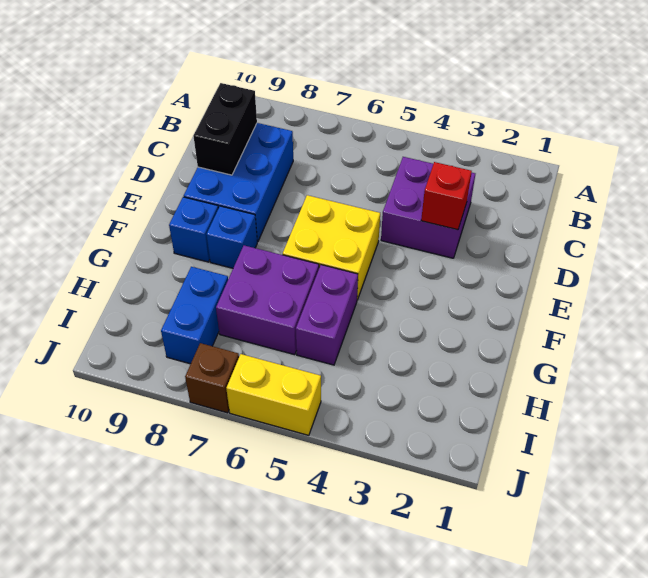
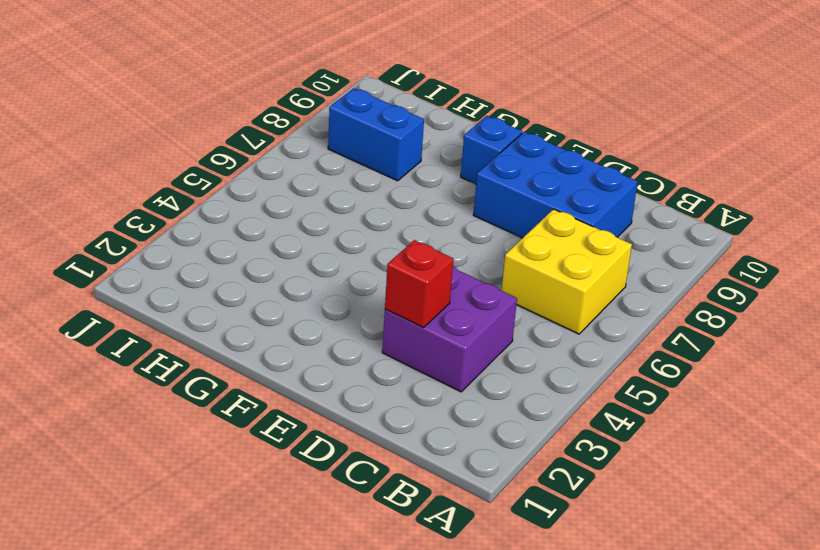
yellow 2x2 brick [502,209,632,334] -> yellow 2x2 brick moved to [283,195,380,300]
none -> blue 1x1 brick [206,206,257,268]
none -> purple 1x2 brick [296,265,358,365]
none -> purple 2x2 brick [216,245,319,355]

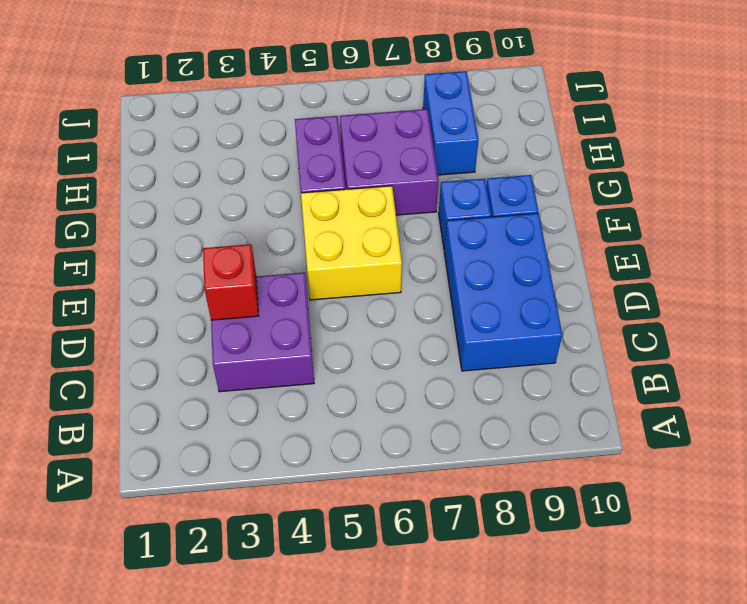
none -> yellow 1x2 brick [226,354,321,435]
none -> brown 1x1 brick [185,343,239,413]
none -> black 1x2 brick [193,83,257,175]

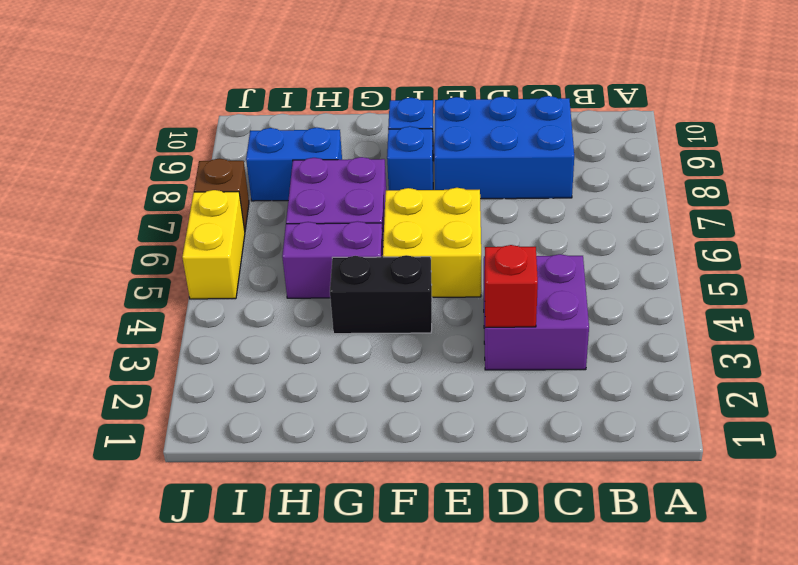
black 1x2 brick [330,255,432,334] -> black 1x2 brick moved to [193,83,257,175]

